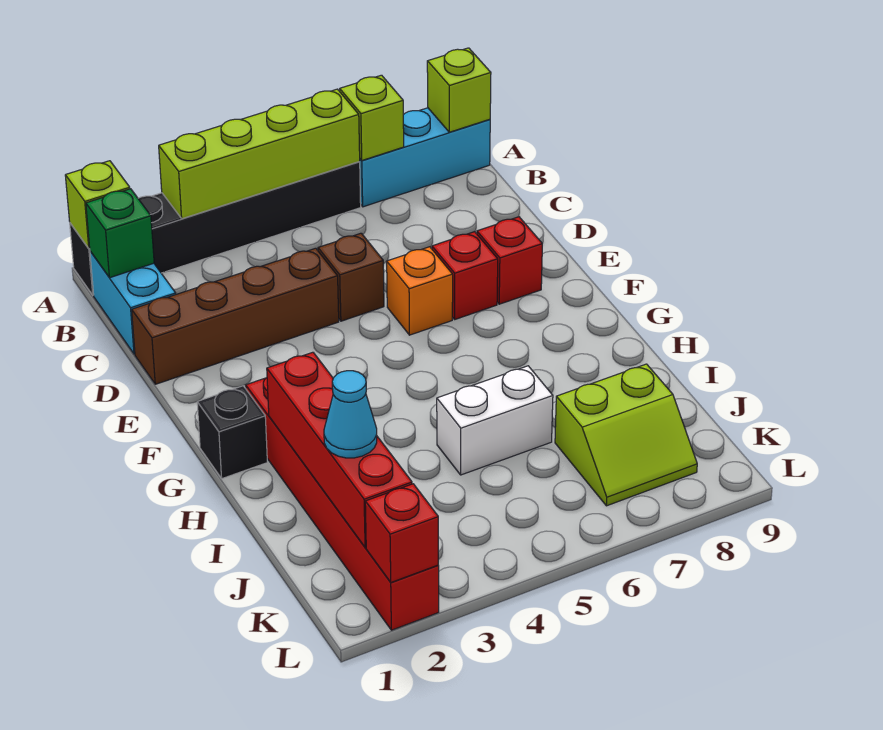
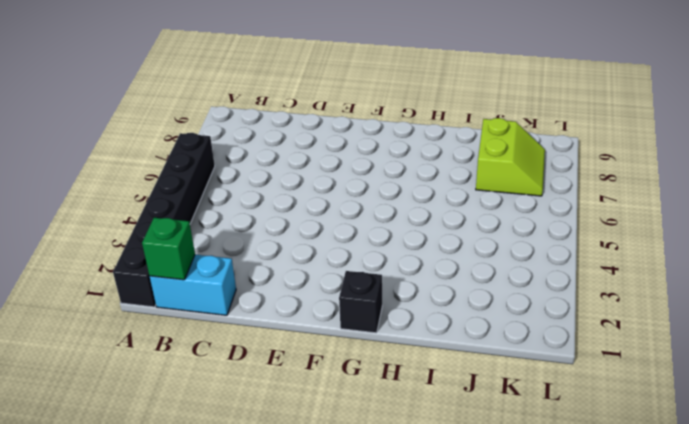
none -> cyan 1x3 brick [359,108,490,207]
none -> brown 1x4 brick [132,248,339,384]
none -> brown 1x1 brick [318,233,384,321]

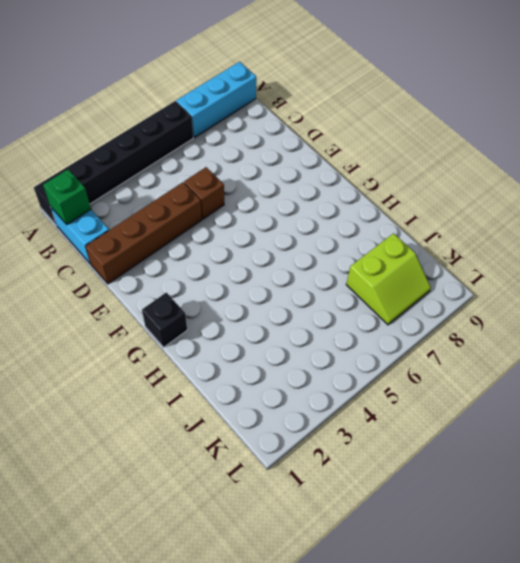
none -> orange 1x1 brick [387,247,453,335]
none -> red 1x1 brick [432,232,498,319]
none -> red 1x1 brick [477,217,542,304]

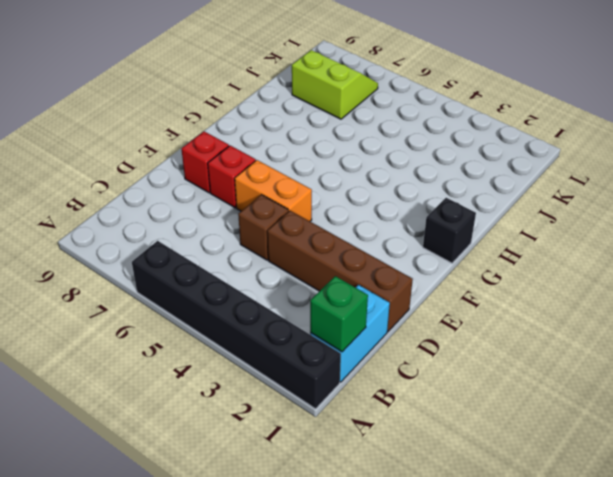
orange 1x2 brick [235,160,312,221] -> orange 1x1 brick [387,247,453,335]
none -> cyan 1x3 brick [359,108,490,207]
none -> red 1x6 brick [246,378,439,630]
none -> white 1x2 brick [437,366,553,475]

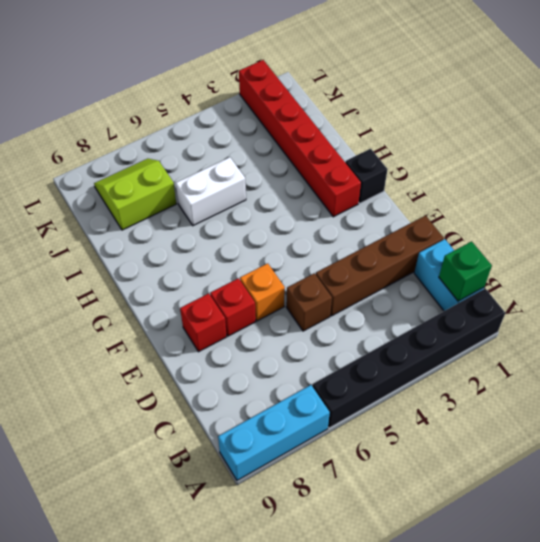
none -> lime 1x1 brick [65,161,130,249]
none -> lime 1x4 brick [159,89,360,219]
none -> lime 1x1 brick [340,75,404,160]

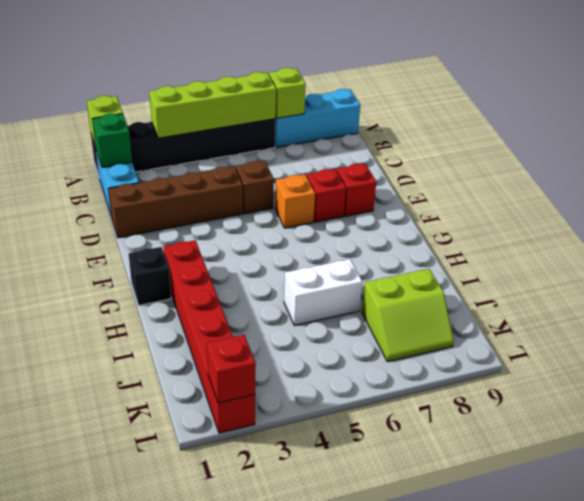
none -> lime 1x1 brick [427,48,491,132]
none -> red 1x4 brick [267,352,412,548]
none -> cyan 1x1 cone [324,371,377,458]

